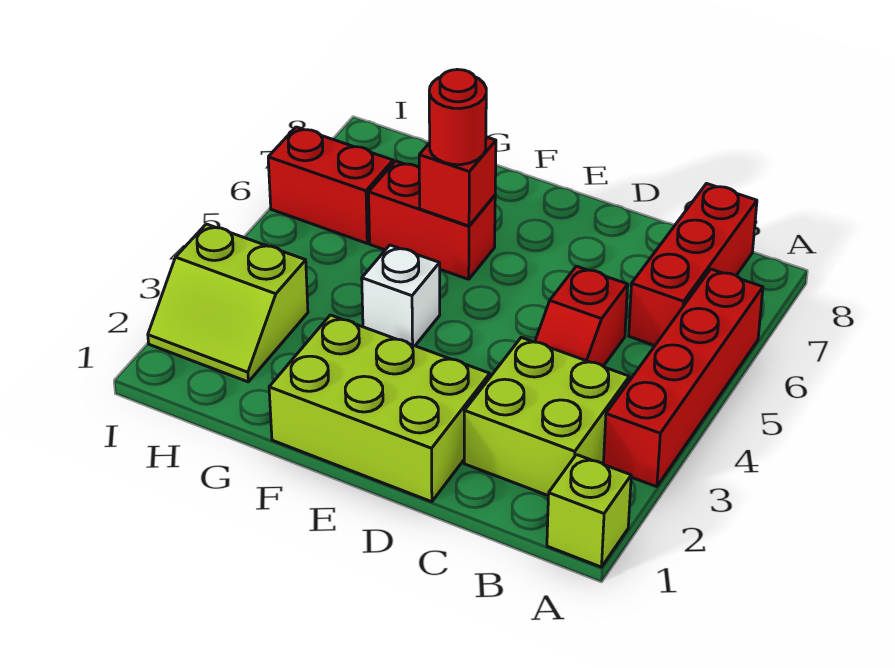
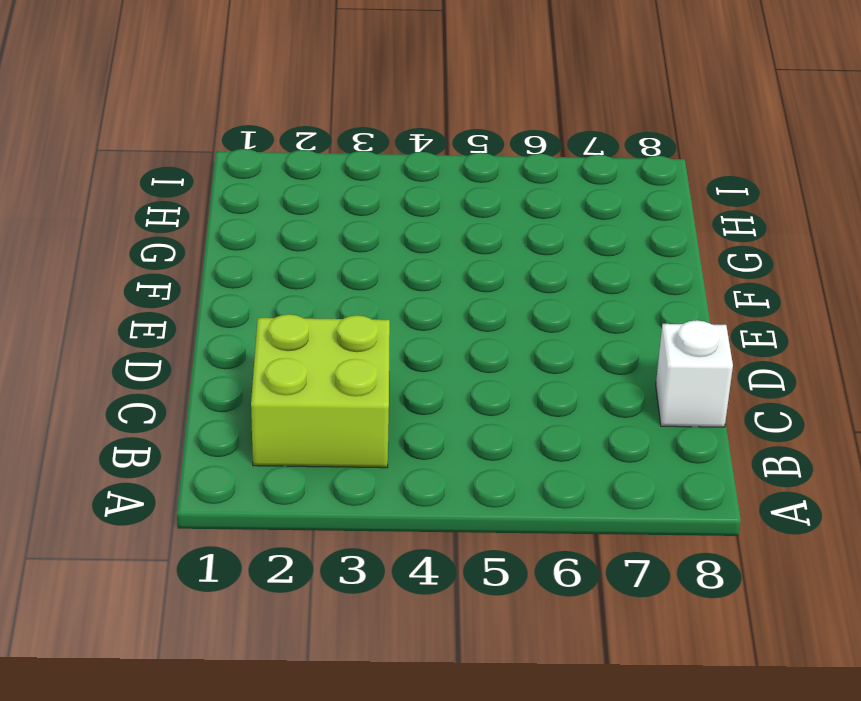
white 1x1 brick [656,320,733,427] -> white 1x1 brick moved to [362,245,440,346]
none -> lime 1x1 brick [547,455,631,567]
none -> red 1x4 brick [604,269,763,487]
none -> red 1x3 brick [629,184,757,345]

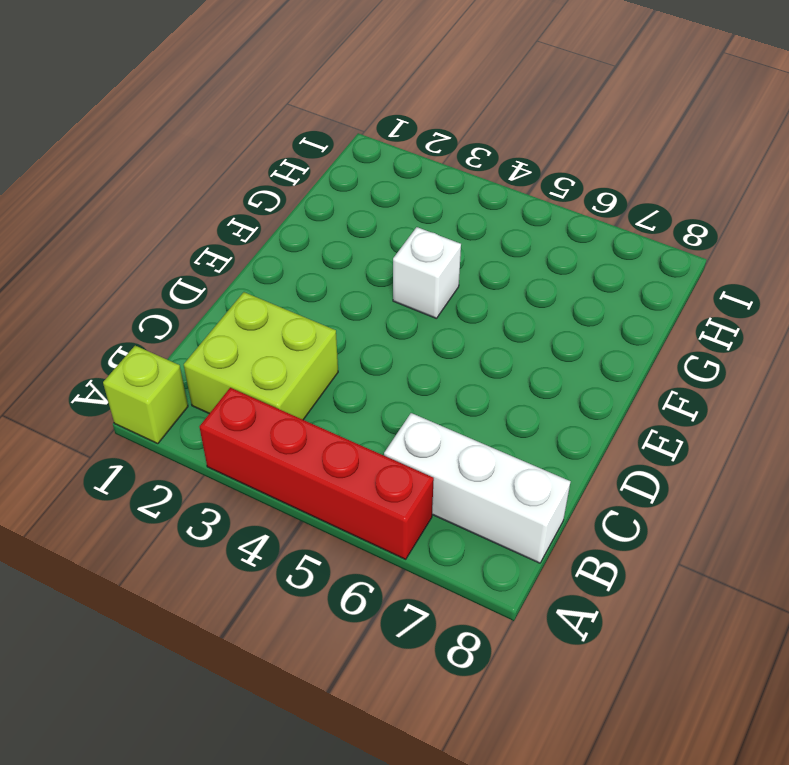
white 1x3 brick [384,413,571,563] -> red 1x3 brick [629,184,757,345]
none -> red 1x2 slope [535,266,628,366]
none -> lime 2x3 brick [269,315,490,502]
none -> red 1x2 brick [369,161,495,279]

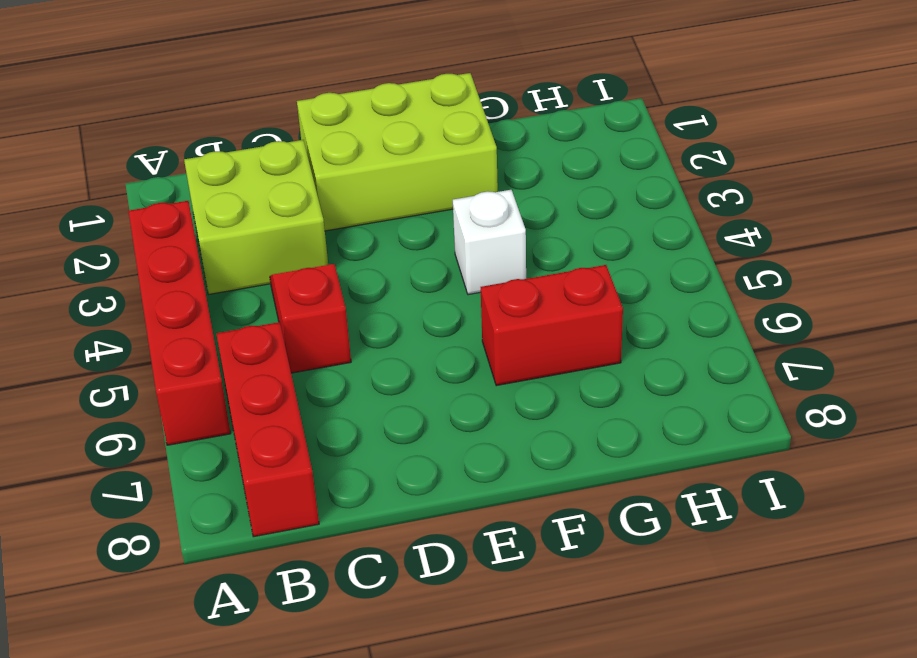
none -> lime 1x1 brick [547,455,631,567]
none -> lime 2x2 slope [148,224,308,382]
none -> red 1x2 brick [268,127,393,243]

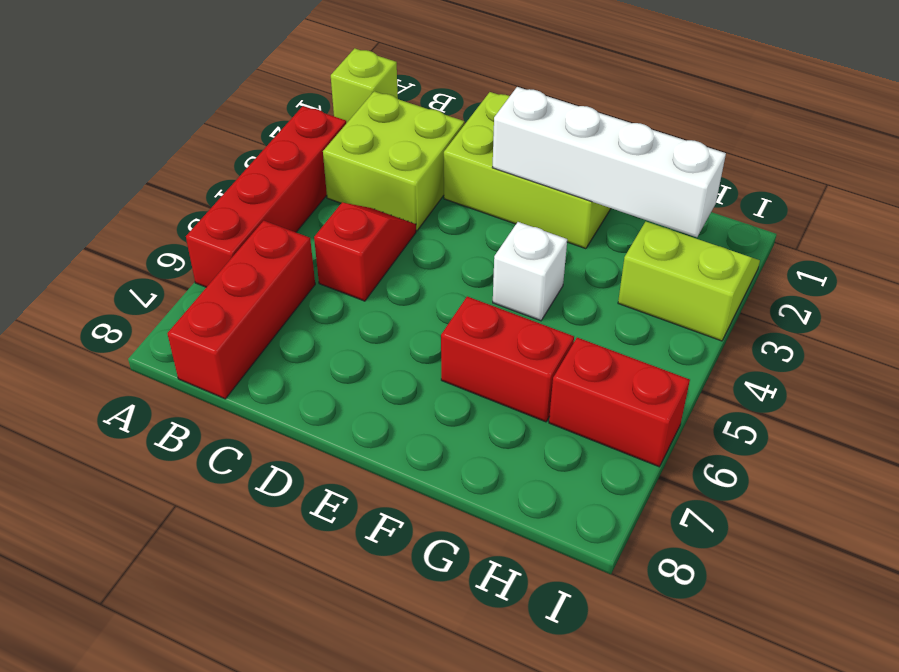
white 1x4 brick [492,87,726,237] -> none
none -> red 1x1 brick [419,137,496,226]
none -> red 1x1 round brick [429,69,486,165]

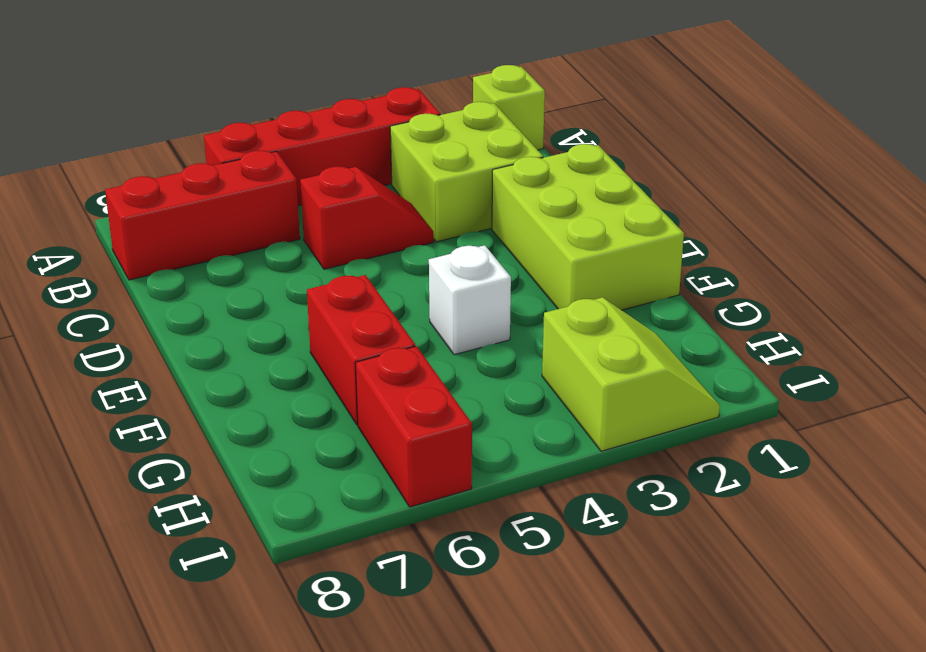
none -> red 1x1 brick [419,137,496,226]
none -> red 1x1 round brick [429,69,486,165]

